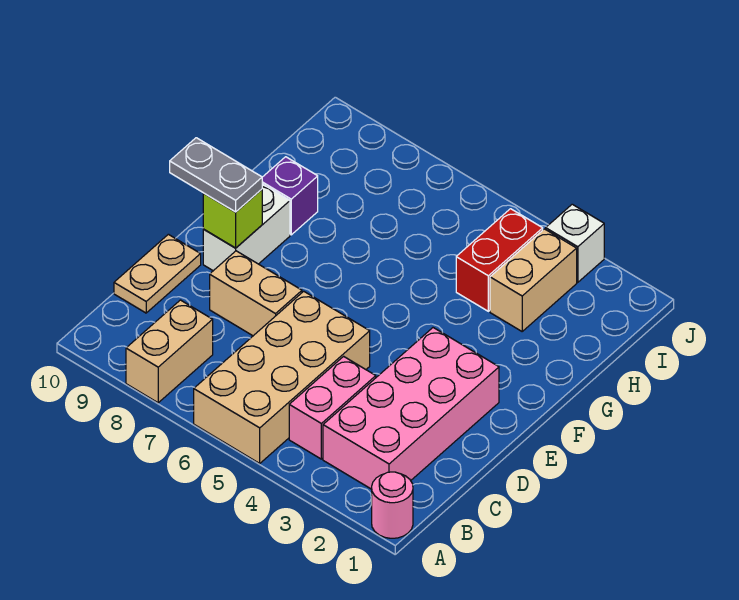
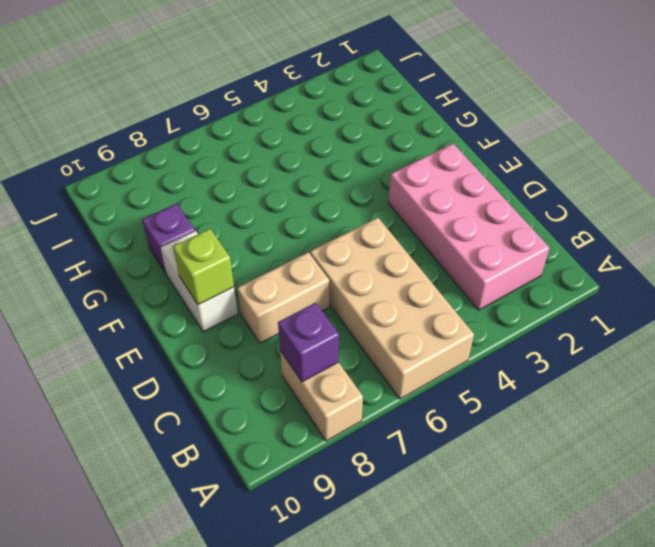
purple 1x1 brick [278,303,339,382] -> none
none -> pink 1x1 round brick [372,472,413,538]
none -> pink 1x2 brick [289,356,376,459]
none -> tan 1x2 plate [114,234,201,313]

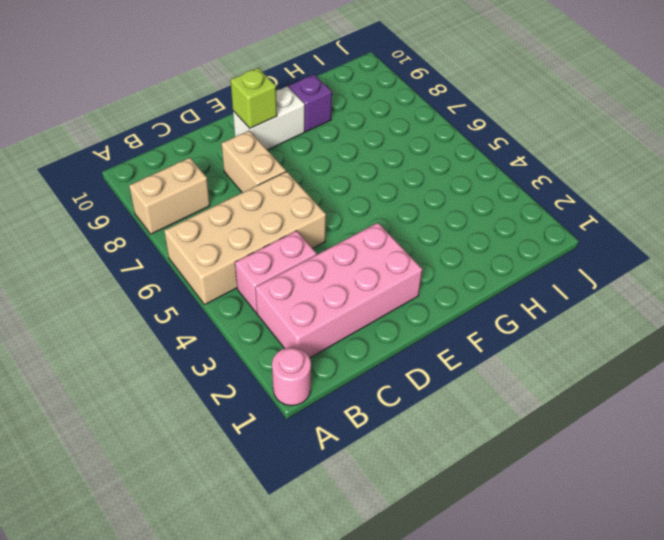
none -> tan 1x2 plate [114,234,201,313]
none -> tan 1x2 brick [490,229,577,331]
none -> red 1x2 brick [456,209,543,311]

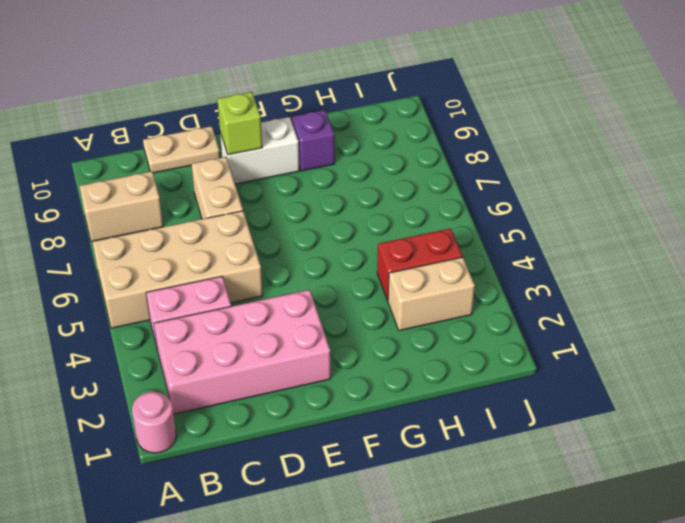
none -> white 1x1 brick [546,204,604,282]
none -> grey 1x2 plate [170,138,262,212]

